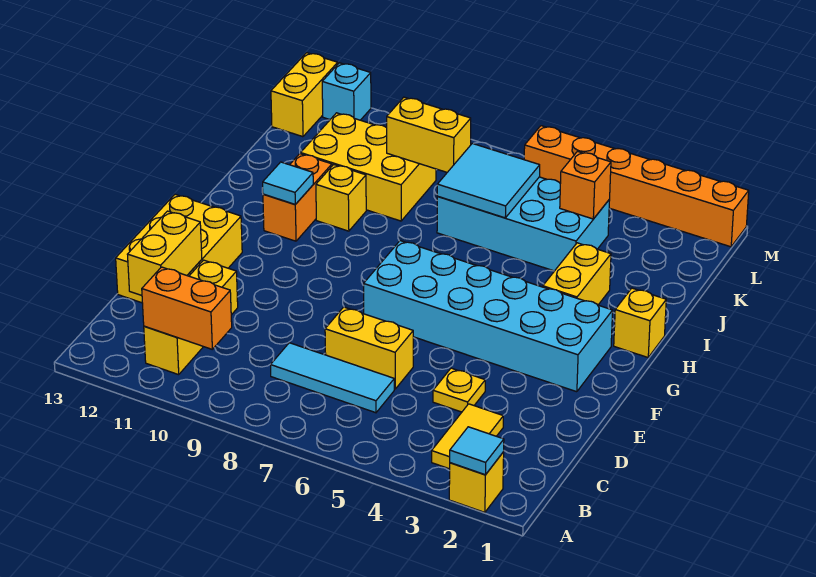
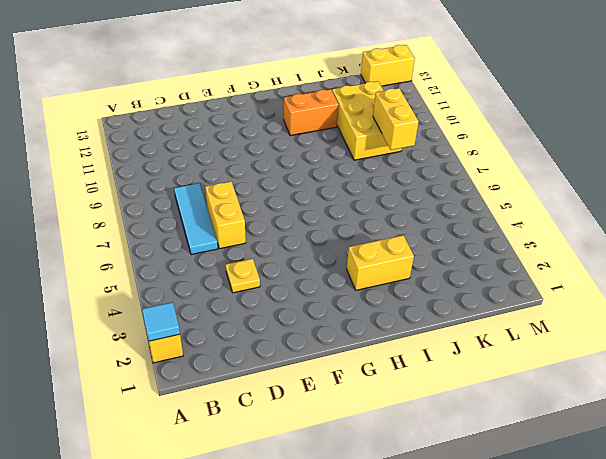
none -> yellow 1x2 tile [432,404,503,469]
none -> yellow 1x3 brick [144,260,238,375]
none -> yellow 2x3 brick [116,194,242,303]

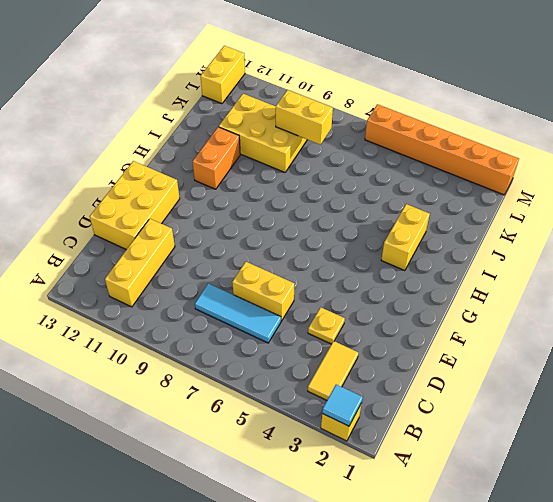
none -> cyan 2x6 brick [364,241,613,392]
none -> yellow 1x1 brick [614,288,666,357]
none -> yellow 1x1 brick [316,165,366,231]

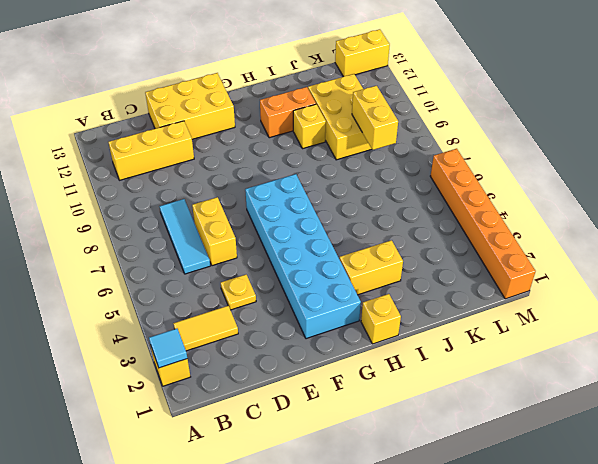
none -> cyan 2x4 brick [437,177,610,271]
none -> cyan 1x1 brick [322,63,371,120]
none -> orange 1x2 brick [142,267,232,349]

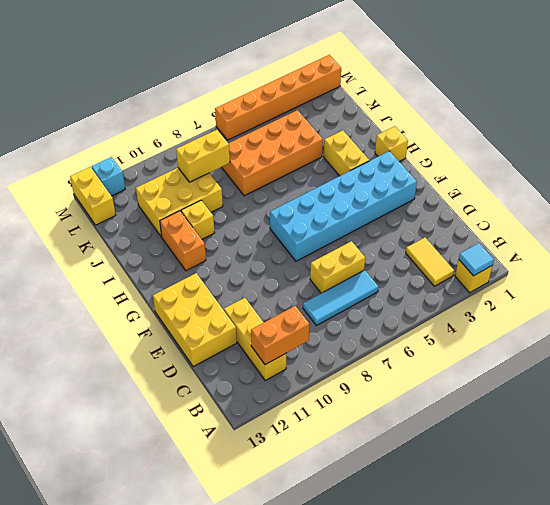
orange 2x4 brick [222,110,323,196] -> cyan 2x4 brick [437,177,610,271]
none -> yellow 1x1 plate [433,368,485,412]
none -> yellow 1x2 brick [127,211,202,295]
none -> cyan 1x1 tile [262,162,313,204]

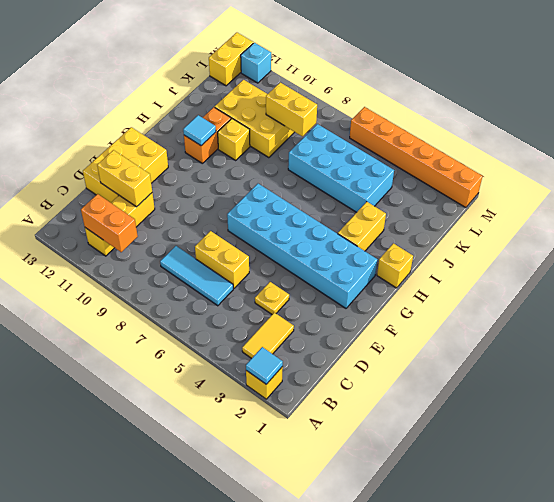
yellow 1x2 brick [97,150,152,207] -> yellow 1x2 brick turned to [127,211,202,295]
none -> cyan 2x2 tile [437,143,540,218]
none -> orange 1x1 brick [560,152,611,219]

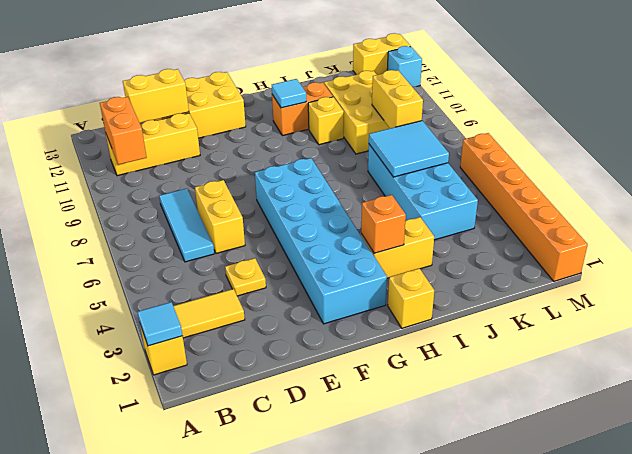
orange 1x1 brick [361,195,406,253] -> orange 1x1 brick moved to [560,152,611,219]

